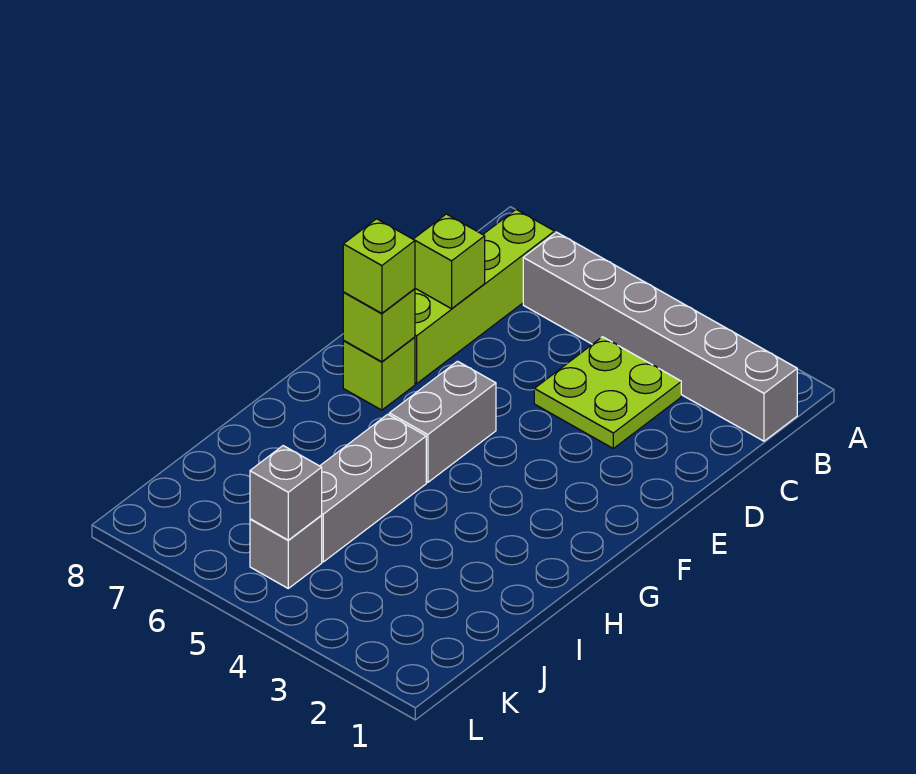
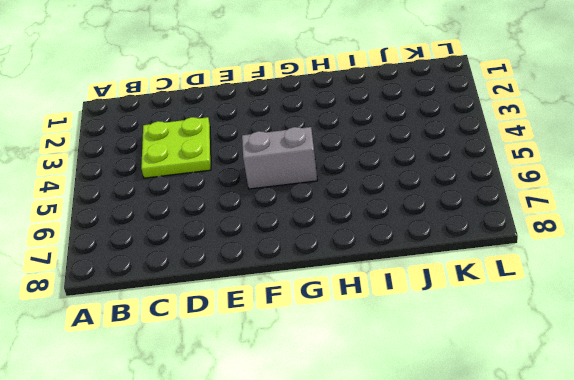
none -> grey 1x6 brick [523,232,797,441]
none -> lime 1x4 brick [415,210,555,383]

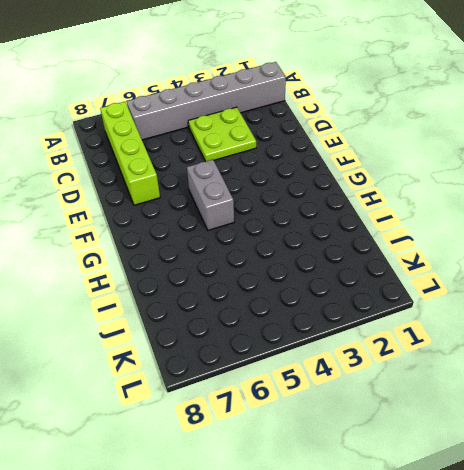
none -> lime 1x1 brick [343,337,415,410]
none -> grey 1x3 brick [320,414,426,562]

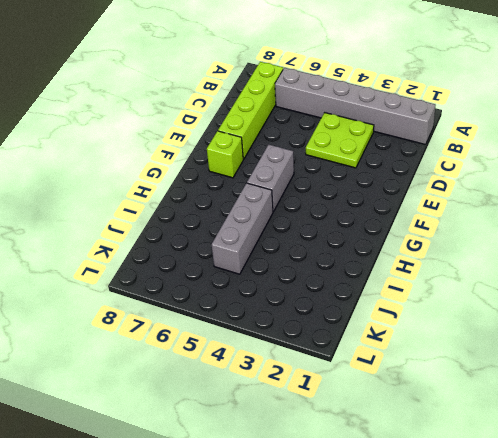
none -> grey 1x1 brick [250,516,322,588]
none -> lime 1x1 brick [414,214,485,309]

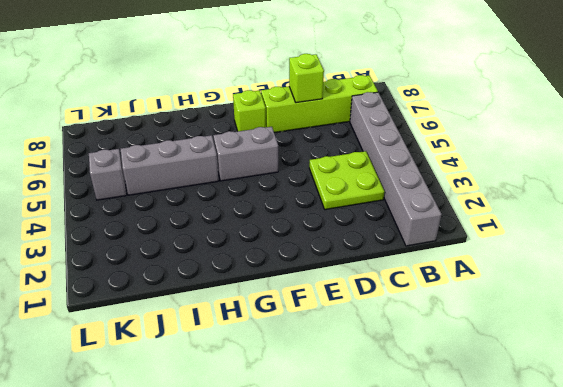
none -> lime 1x1 brick [343,289,415,362]
none -> grey 1x1 brick [250,446,322,540]

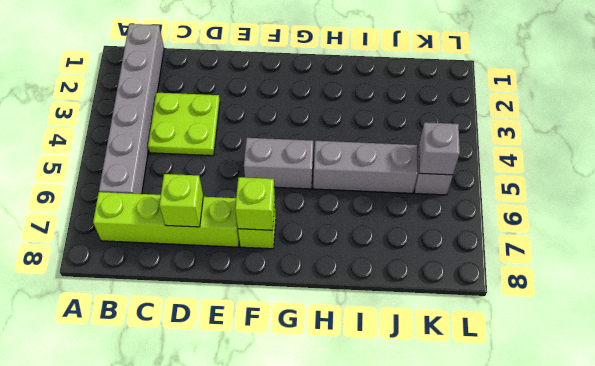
none -> lime 1x1 brick [343,219,415,313]

